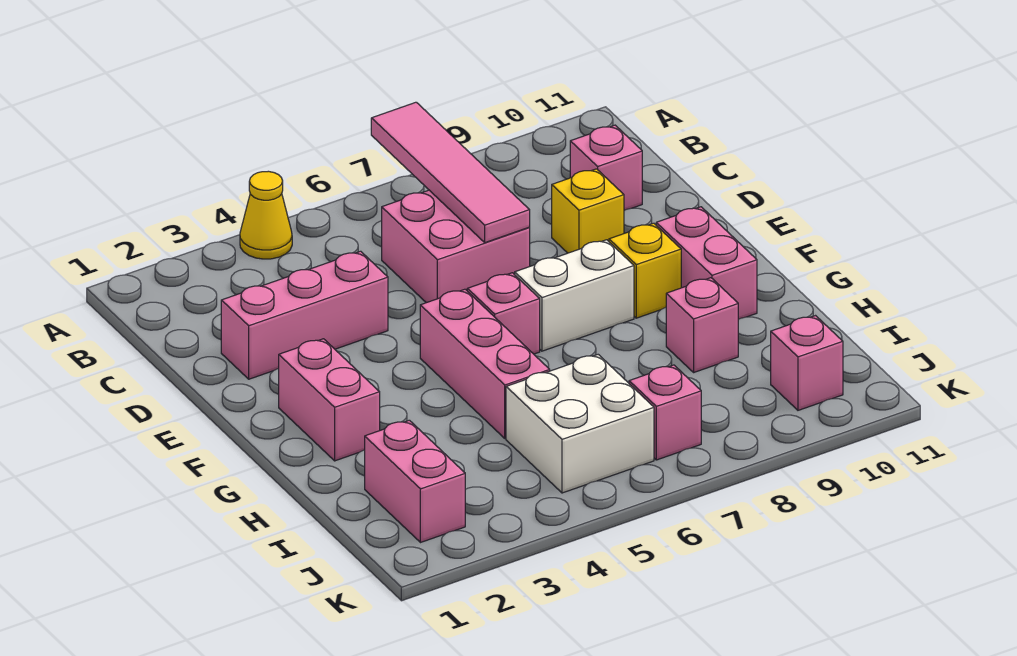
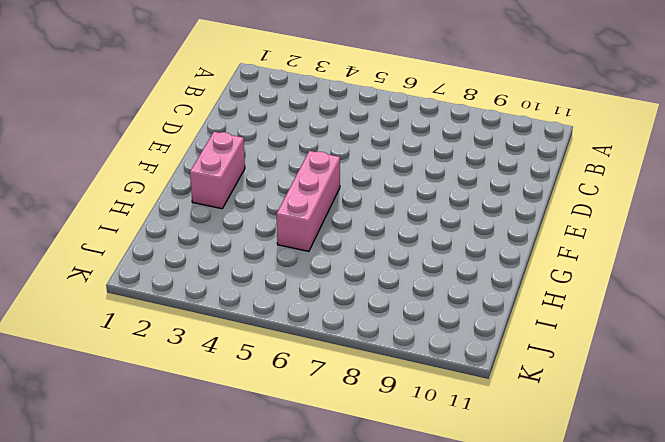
none -> yellow 1x1 cone [240,171,292,259]
none -> pink 2x2 brick [382,190,530,303]
none -> pink 1x1 brick [570,125,642,210]

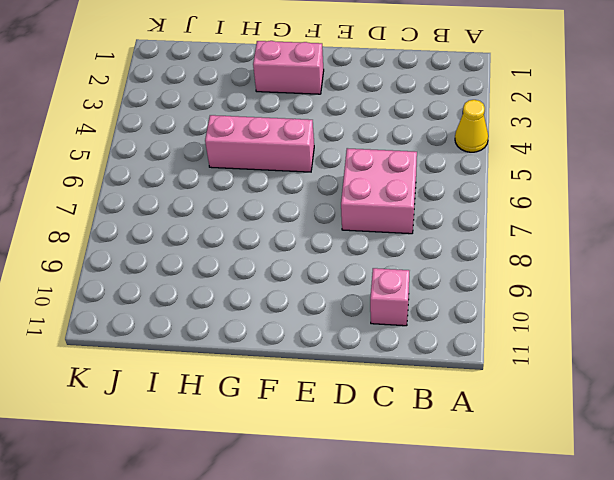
none -> pink 1x3 brick [221,251,388,379]
none -> yellow 1x1 brick [552,169,624,253]
none -> pink 1x1 brick [467,273,540,354]

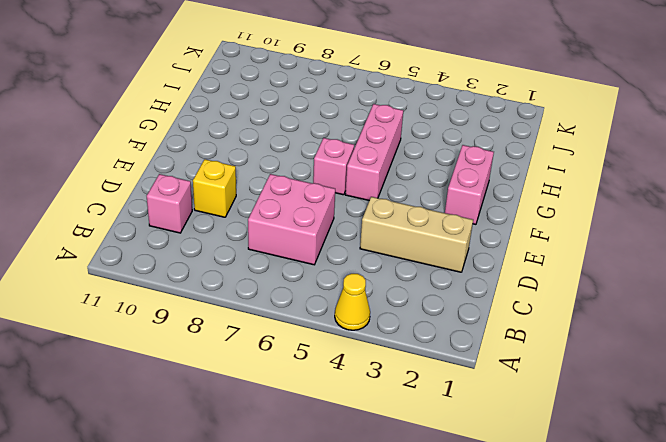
tan 1x3 brick [360,197,473,272] -> pink 1x3 brick [221,251,388,379]
none -> white 1x2 brick [515,240,634,351]
none -> yellow 1x1 brick [609,223,681,318]
none -> pink 1x2 brick [656,207,757,319]

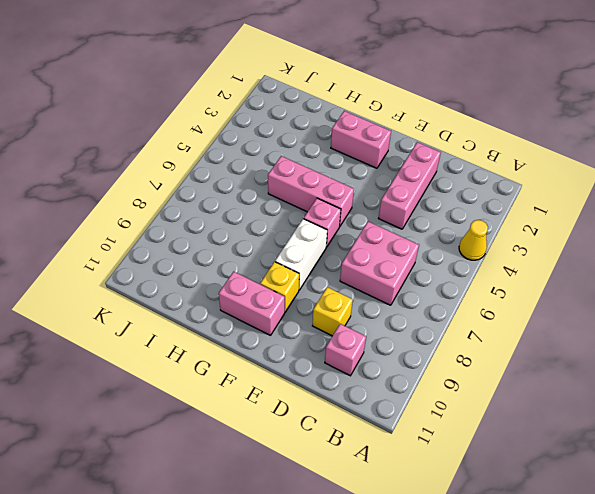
none -> pink 1x1 brick [666,278,738,372]
none -> pink 1x2 brick [365,420,465,543]
none -> white 2x2 brick [506,355,654,493]

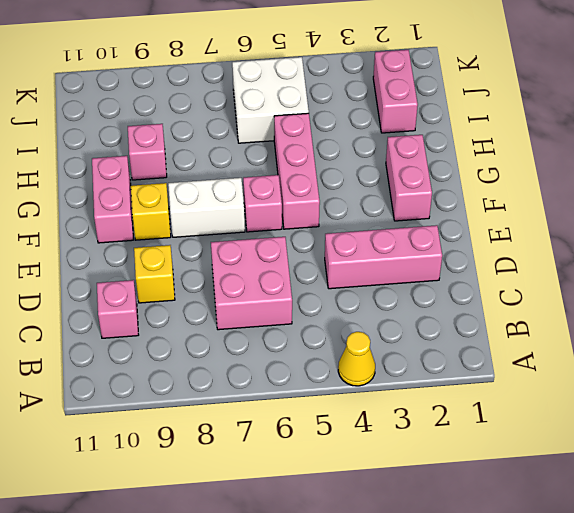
none -> pink 1x1 brick [629,365,701,460]
none -> pink 1x1 brick [771,316,843,410]
none -> pink 1x4 tile [371,102,530,243]

